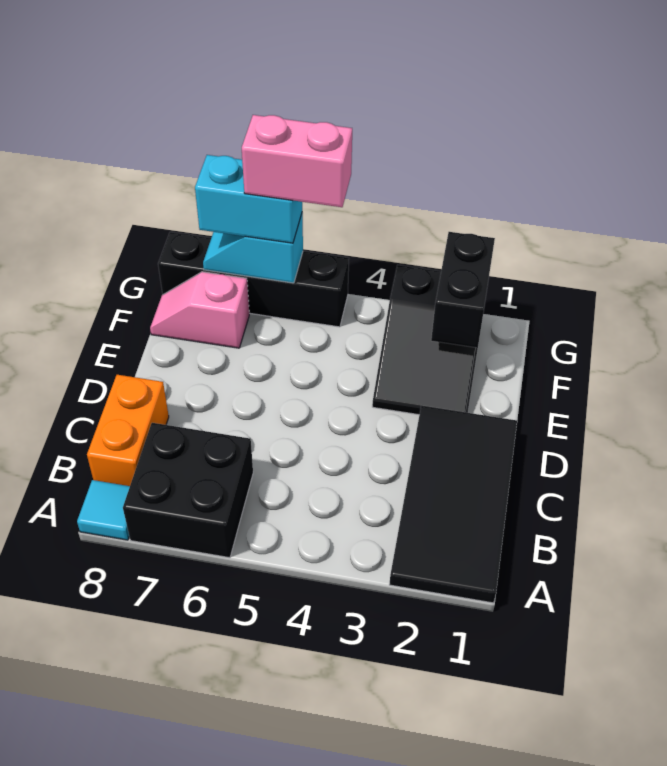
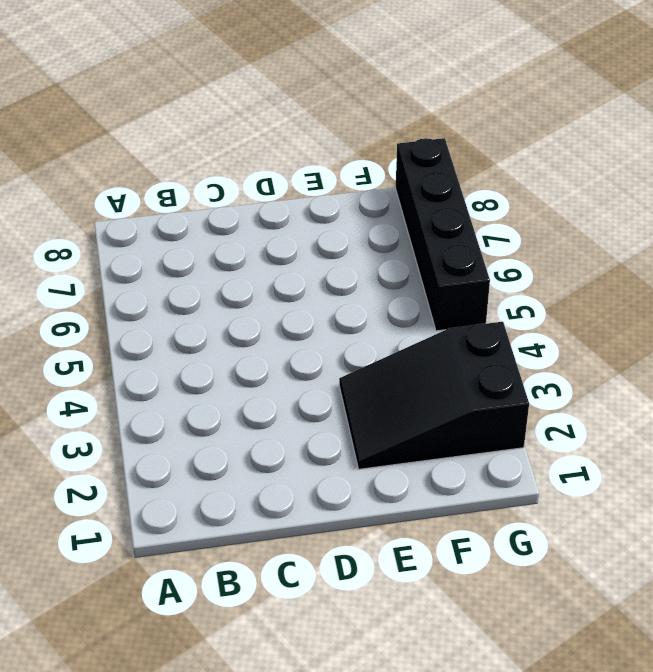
none -> black 2x4 tile [389,406,517,603]
none -> black 2x2 brick [123,423,253,558]

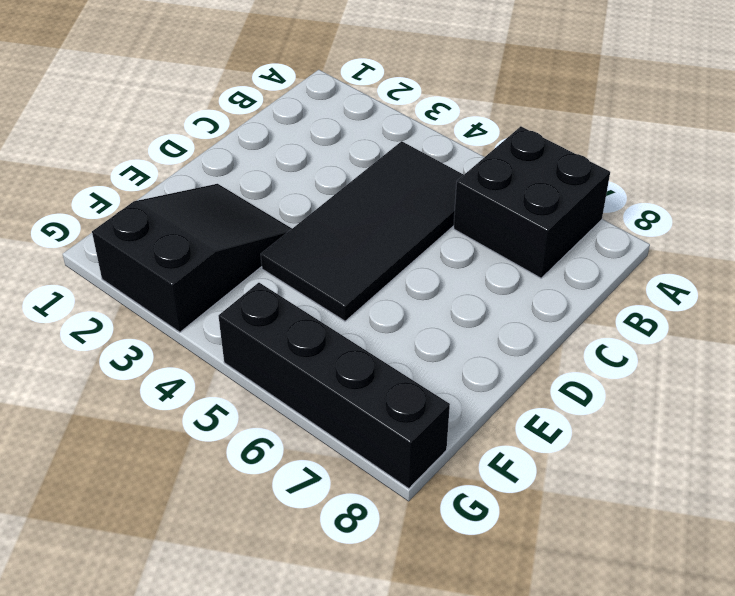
black 2x4 tile [261,141,464,321] -> black 2x4 tile moved to [389,406,517,603]
none -> cyan 1x1 tile [77,480,130,540]
none -> orange 1x2 brick [87,375,169,486]

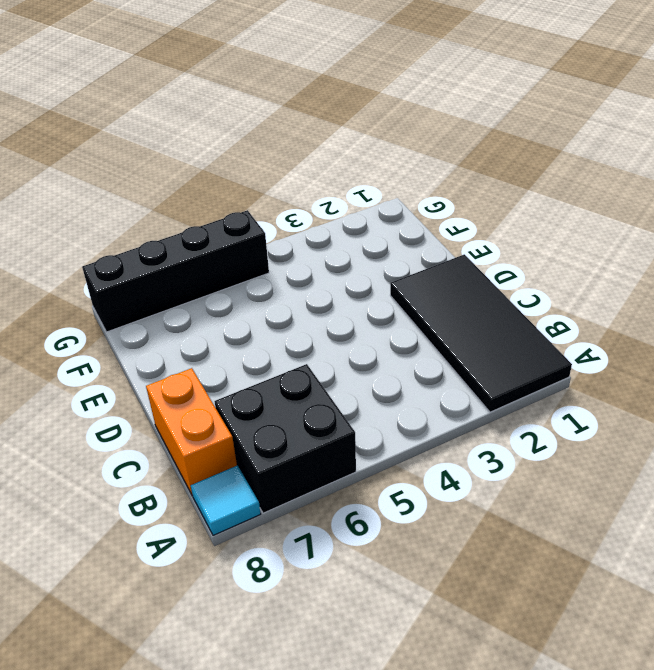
none -> black 2x3 slope [372,265,478,415]
none -> pink 1x2 slope [150,272,249,348]

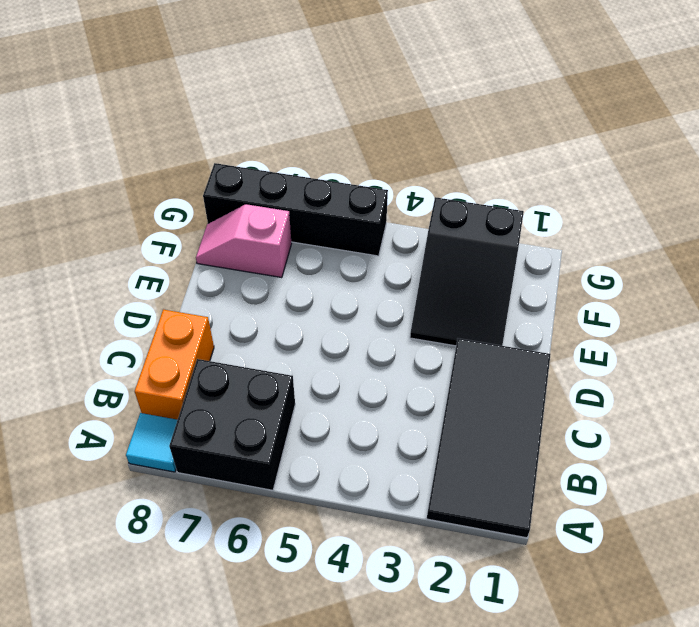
none -> black 1x2 brick [431,232,495,348]
none -> cyan 1x2 slope [203,213,303,283]

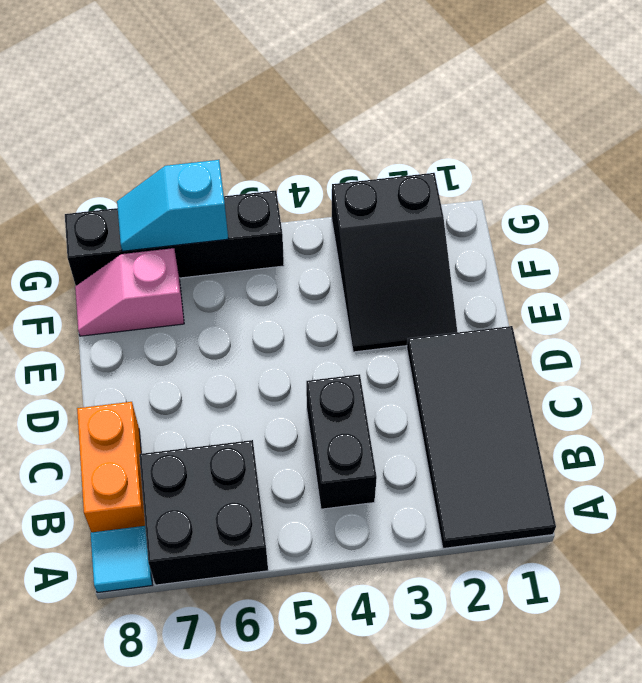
black 1x2 brick [306,374,377,509] -> black 1x2 brick moved to [431,232,495,348]
none -> cyan 1x2 brick [195,155,302,243]
none -> pink 1x2 brick [242,115,352,207]

